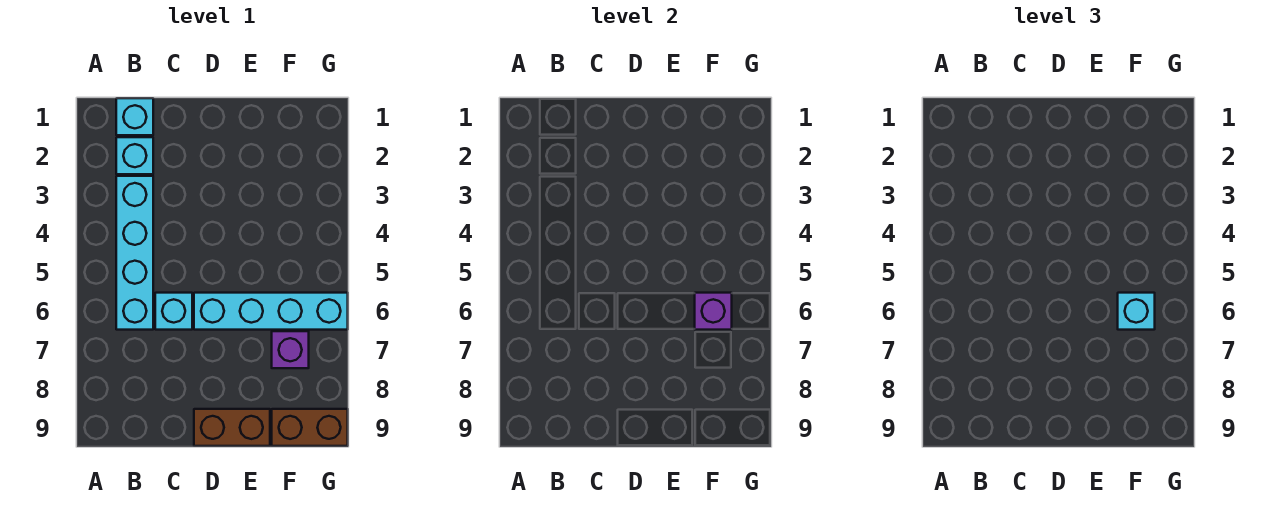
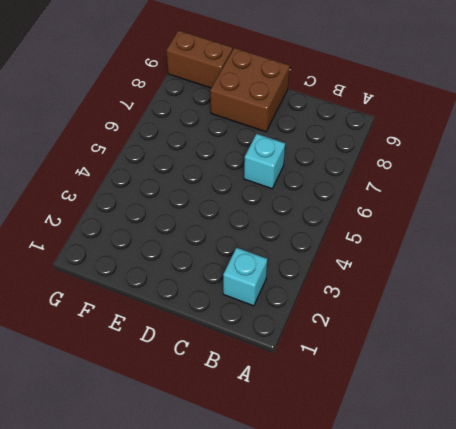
brown 2x2 brick [210,48,290,132] -> brown 1x2 brick [194,409,270,446]
none -> cyan 1x1 brick [116,98,153,135]
none -> cyan 1x4 brick [116,176,153,330]

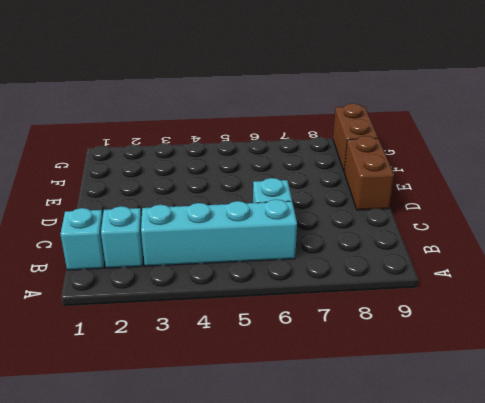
none -> cyan 1x4 brick [194,293,348,330]
none -> purple 1x1 brick [272,331,309,368]

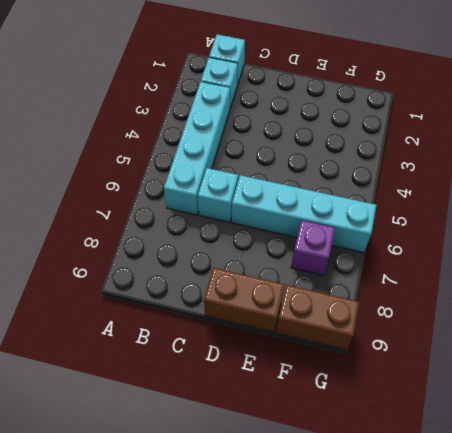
none -> purple 1x1 brick [695,293,732,330]
none -> cyan 1x1 brick [1118,293,1155,330]

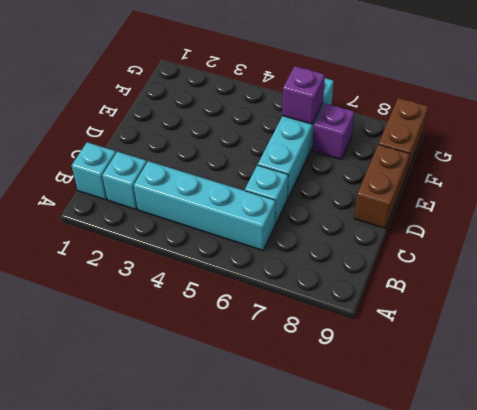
none -> cyan 1x1 brick [1118,293,1155,330]

